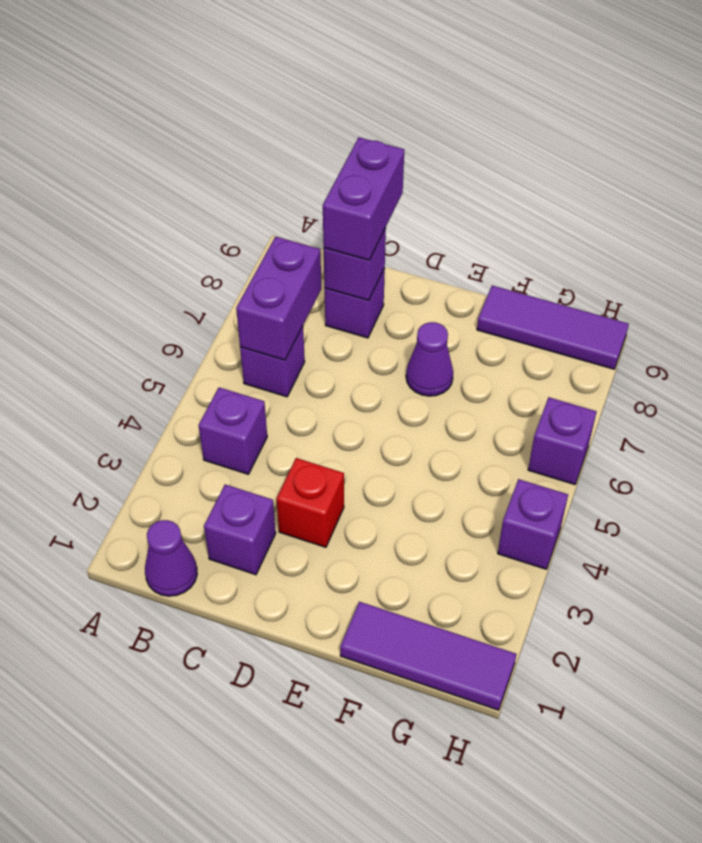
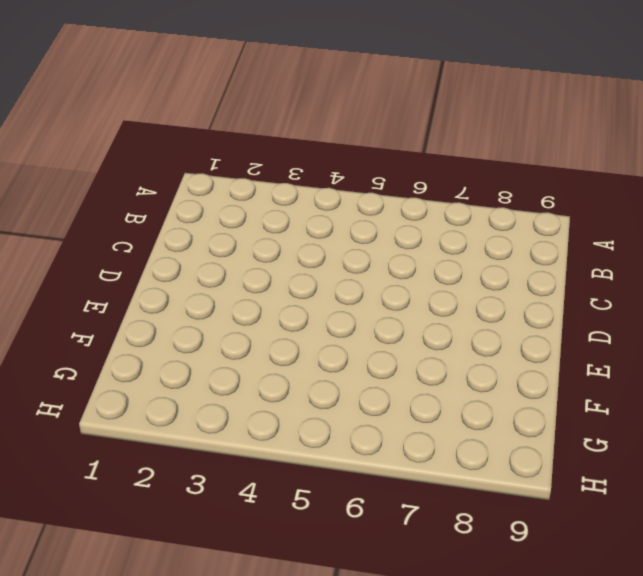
none -> purple 1x1 cone [145,520,197,596]
none -> purple 1x1 brick [198,387,267,474]
none -> purple 1x1 brick [240,326,305,397]

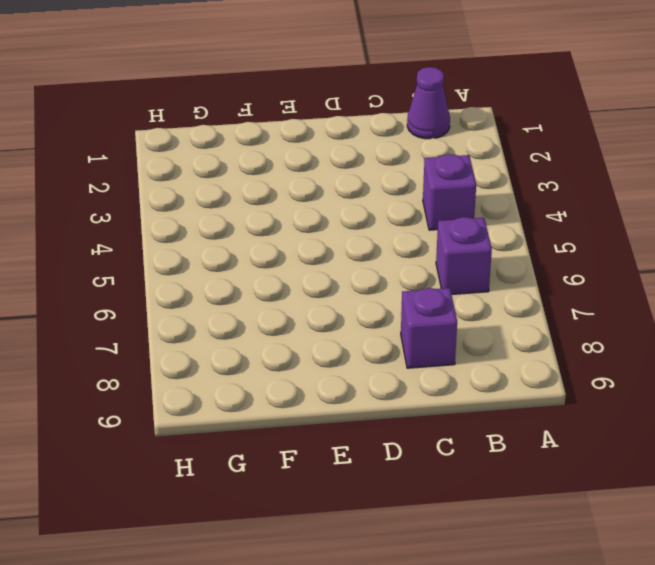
none -> purple 1x1 brick [204,484,276,575]
none -> red 1x1 brick [276,458,344,547]
none -> purple 1x1 cone [406,322,453,396]

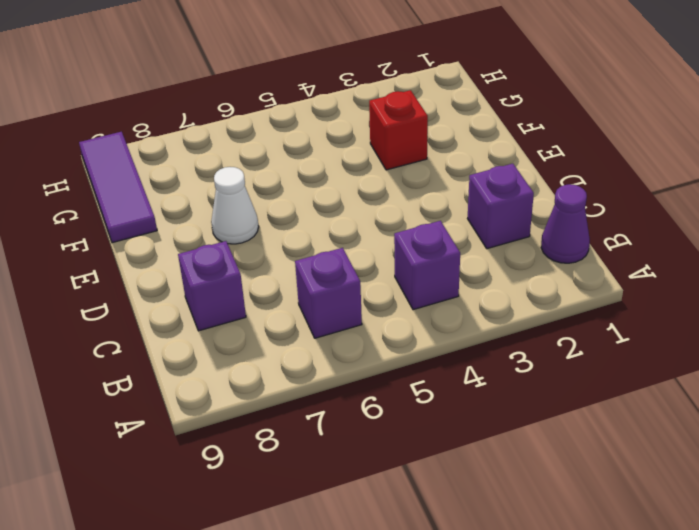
white 1x1 cone [211,167,259,244] -> purple 1x1 cone [406,322,453,396]
red 1x1 brick [369,90,428,170] -> red 1x1 brick moved to [276,458,344,547]
none -> purple 1x3 tile [340,602,517,710]
none -> purple 1x1 brick [498,479,568,569]
none -> purple 1x1 brick [528,397,597,485]

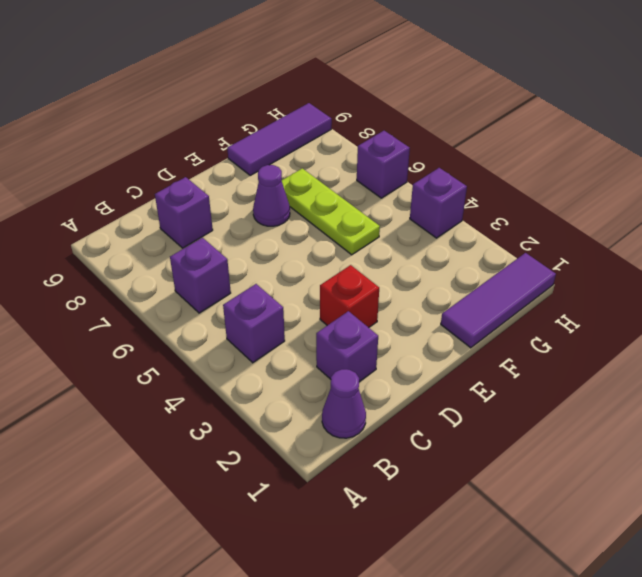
lime 1x3 plate [282,168,380,255] -> none
none -> purple 1x2 brick [236,237,321,360]
none -> purple 1x1 brick [324,228,386,301]
none -> purple 1x2 brick [323,137,404,260]

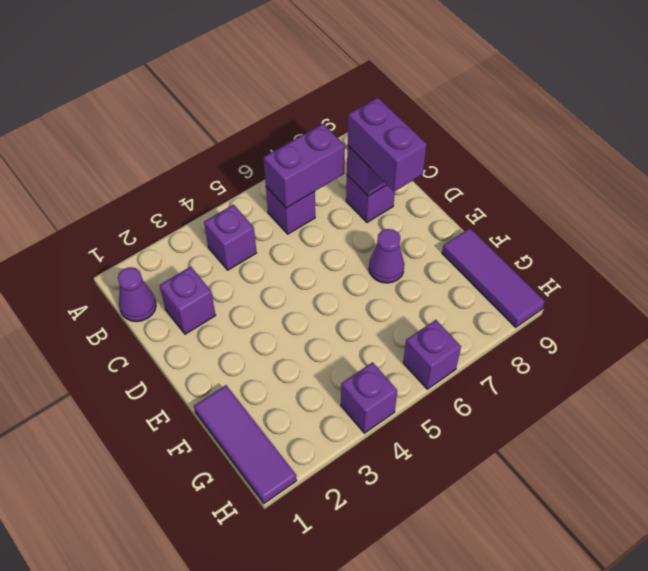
purple 1x2 brick [348,98,427,192] -> purple 1x2 brick turned to [323,137,404,260]
none -> red 1x1 brick [276,458,344,547]

